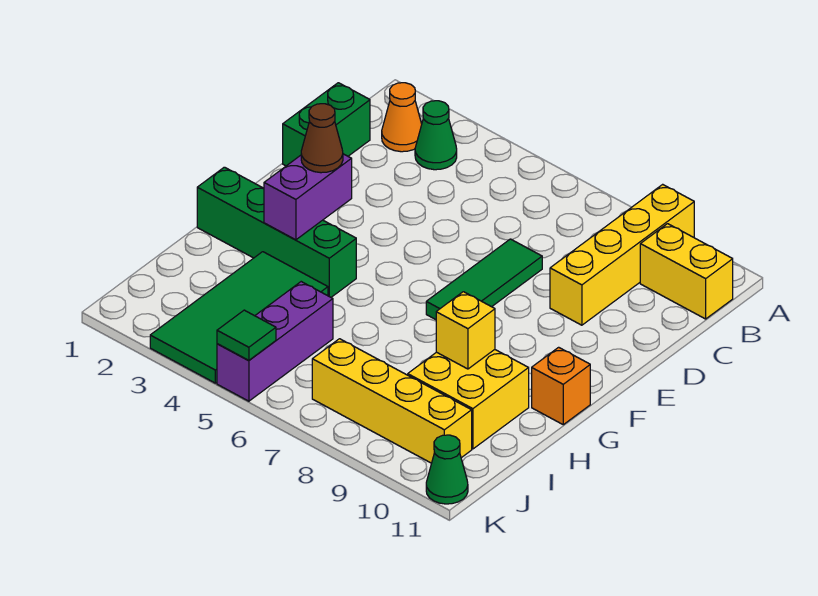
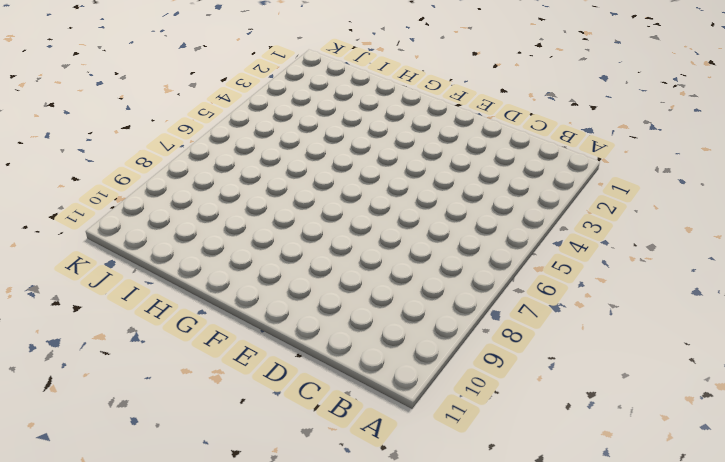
none -> yellow 1x4 brick [550,184,694,325]
none -> orange 1x1 cone [382,83,422,152]
none -> green 1x1 cone [415,101,457,170]

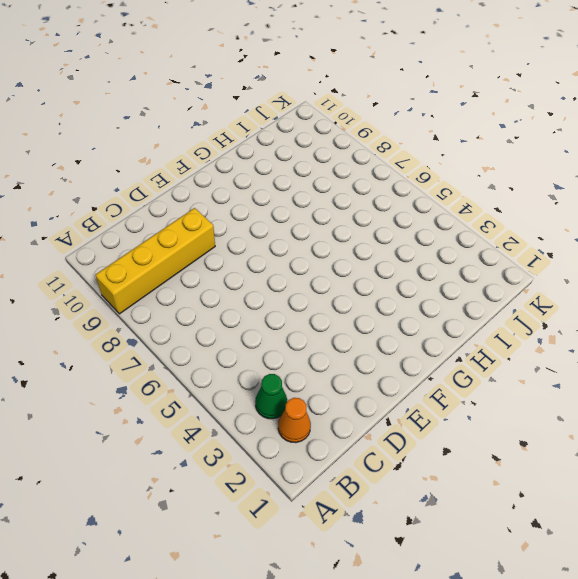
none -> yellow 1x2 brick [640,224,733,319]
none -> green 1x2 brick [283,83,370,166]
none -> green 1x3 tile [426,239,542,320]

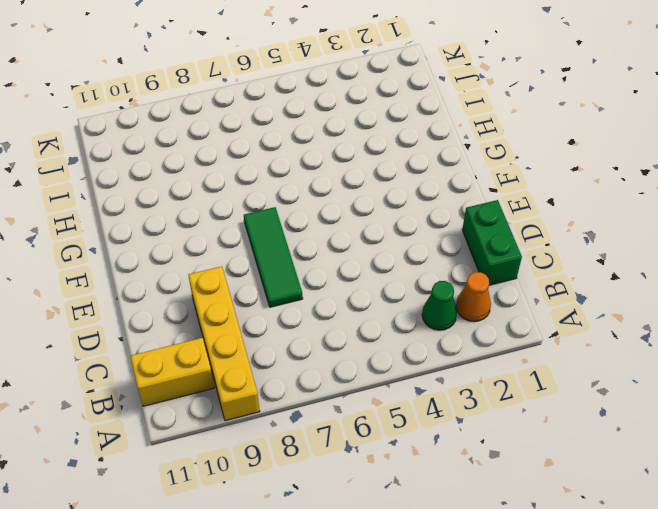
none -> green 1x4 brick [197,167,356,297]
none -> orange 1x1 brick [532,347,590,425]
none -> green 2x4 tile [150,252,328,383]

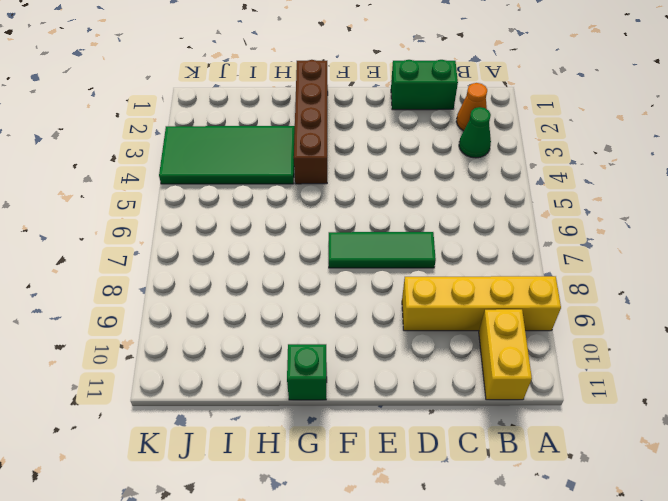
brown 1x4 brick [294,60,328,184] -> green 1x4 brick [197,167,356,297]
green 1x1 brick [287,344,327,400] -> orange 1x1 brick [532,347,590,425]
none -> yellow 2x2 brick [408,350,529,449]
none -> purple 1x3 brick [217,282,333,401]
none -> yellow 1x4 brick [312,339,472,463]

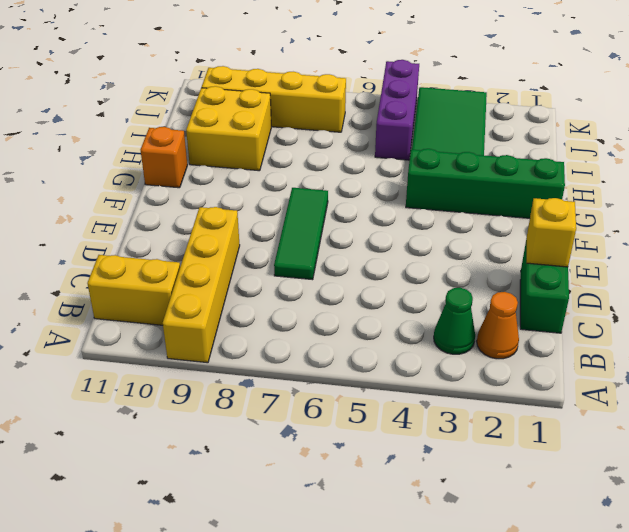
yellow 1x1 brick [527,198,576,267] -> yellow 1x1 brick moved to [436,292,495,369]
none -> green 1x1 cone [426,435,468,504]
none -> purple 1x2 brick [264,154,352,240]
none -> green 1x1 tile [217,310,276,361]

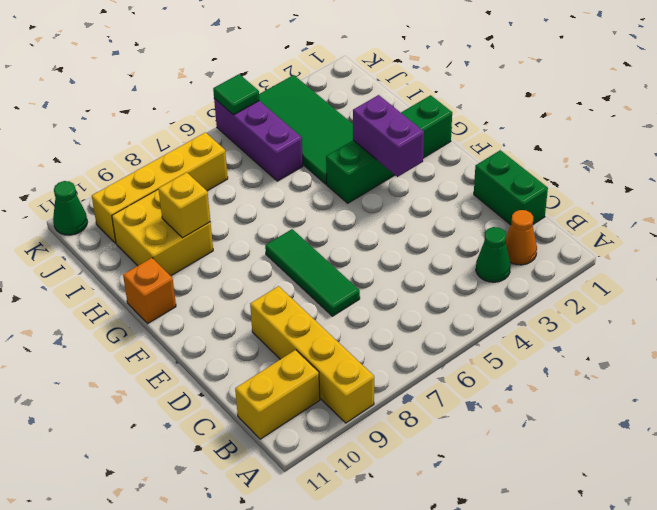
none -> brown 1x1 cone [301,104,343,173]

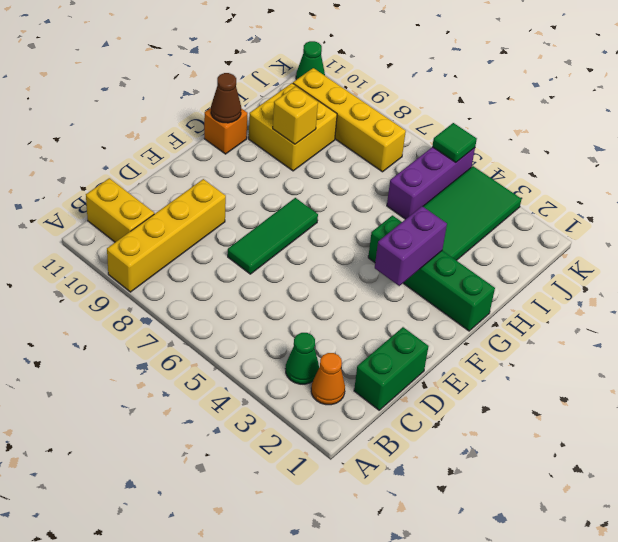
brown 1x1 cone [211,73,241,123] -> brown 1x1 cone moved to [301,104,343,173]

